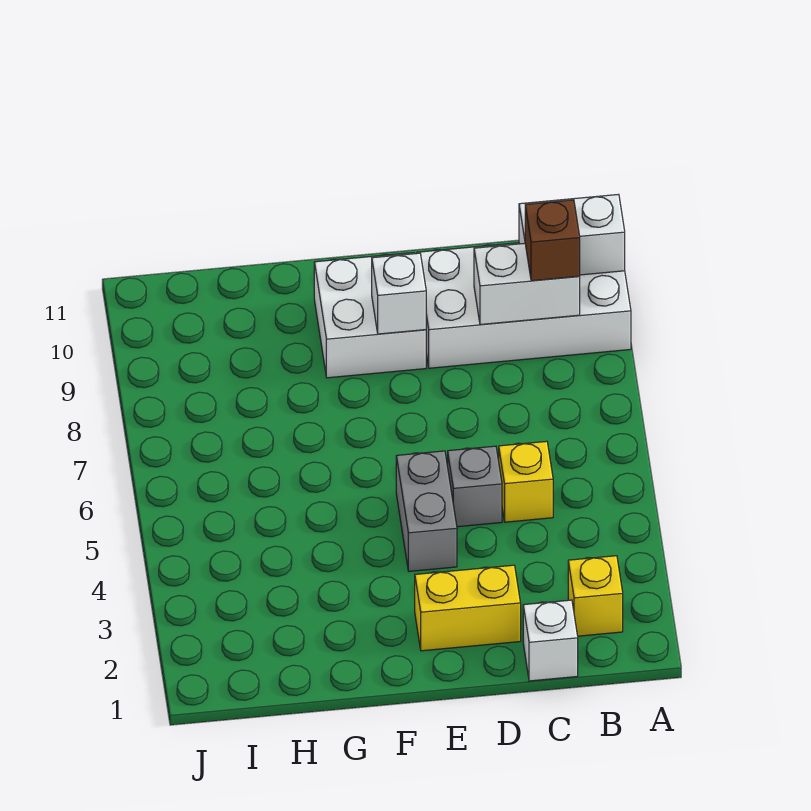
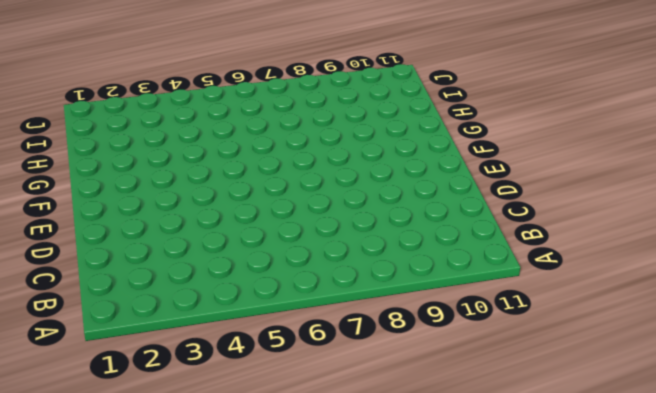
none -> white 2x4 brick [417,243,631,368]
none -> yellow 1x1 brick [568,556,623,636]
none -> white 1x1 brick [523,600,578,681]

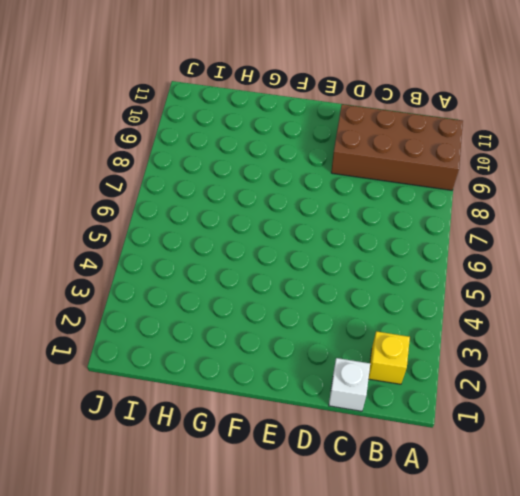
brown 2x4 brick [331,104,463,190] -> white 2x4 brick [417,243,631,368]
none -> yellow 1x1 brick [499,441,553,522]
none -> yellow 1x2 brick [415,565,521,651]
none -> grey 1x1 brick [448,446,502,527]

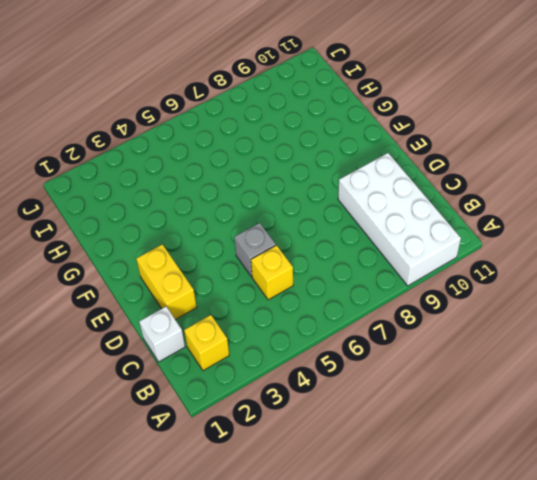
none -> grey 1x2 brick [396,451,457,571]
none -> white 2x2 brick [314,253,426,378]
none -> white 1x2 brick [519,194,625,275]

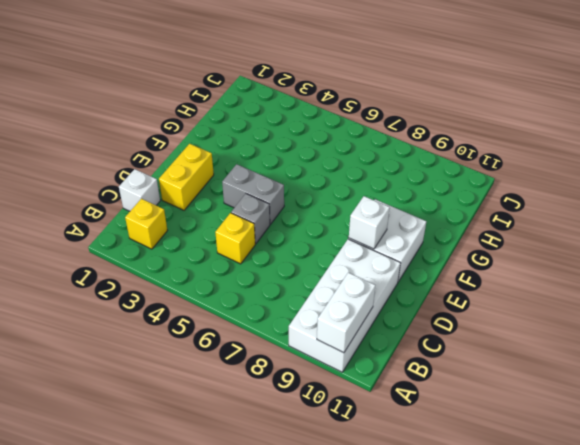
none -> white 1x2 brick [474,243,580,325]
none -> brown 1x1 brick [525,200,580,281]

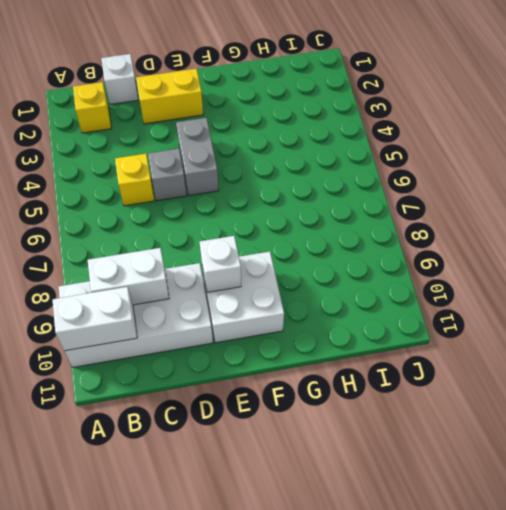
none -> brown 1x1 brick [525,200,580,281]

